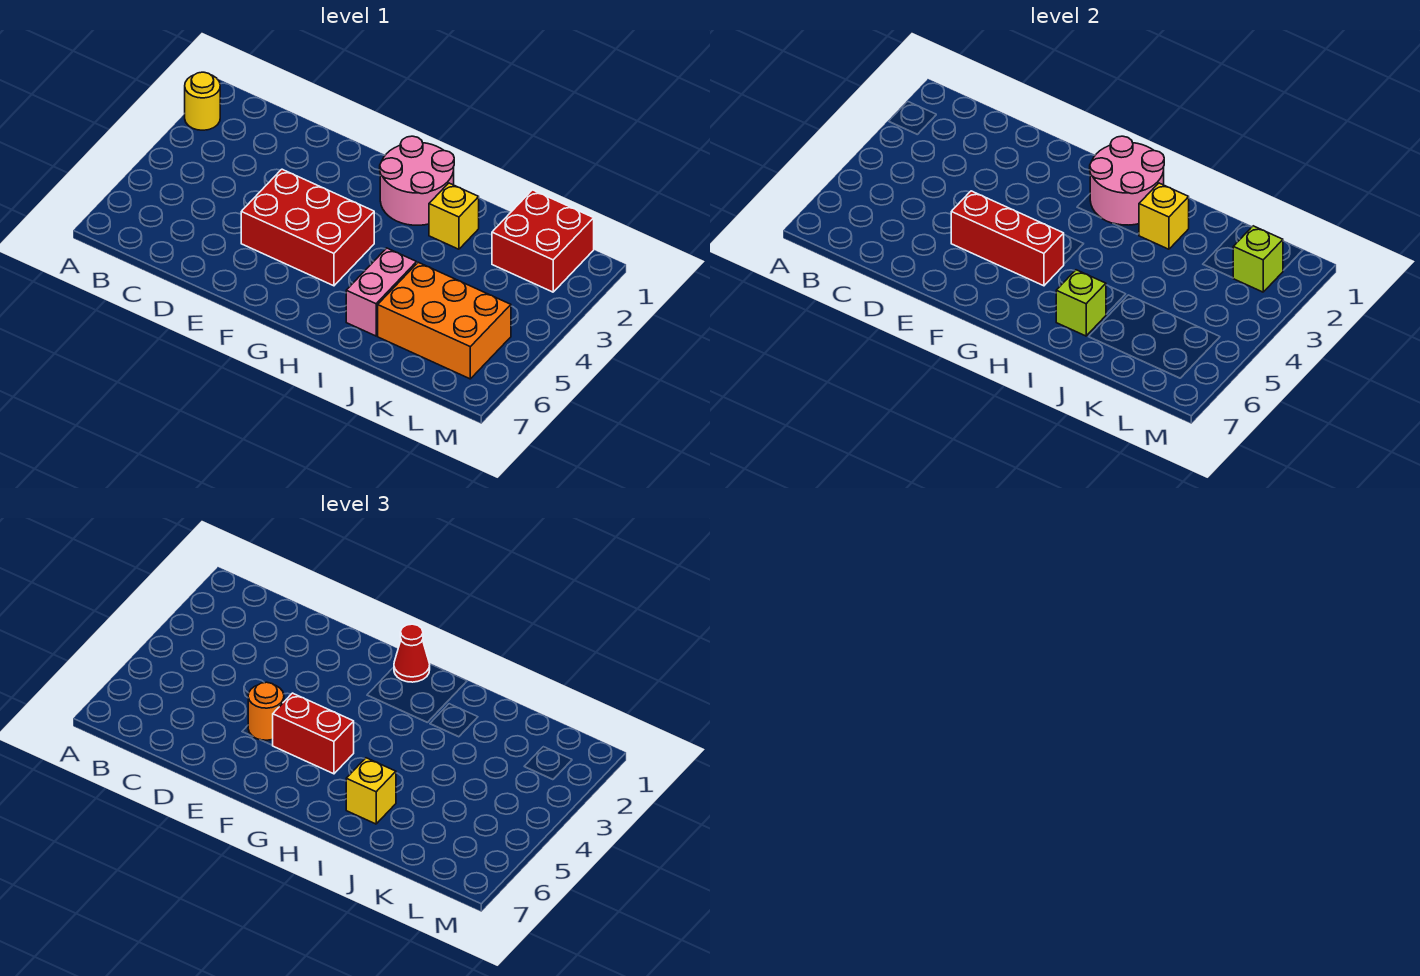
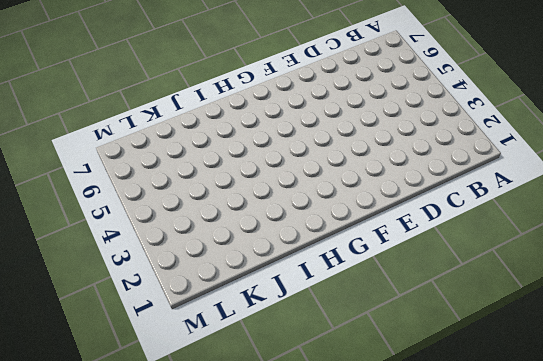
none -> yellow 1x1 round brick [185,72,220,130]
none -> red 2x3 brick [241,169,374,286]
none -> pink 2x2 round brick [380,136,454,225]

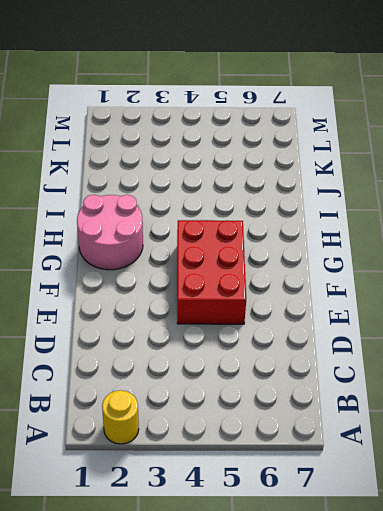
none -> yellow 1x1 brick [429,183,479,249]
none -> pink 1x2 brick [346,248,417,336]
none -> orange 2x3 brick [378,262,511,379]

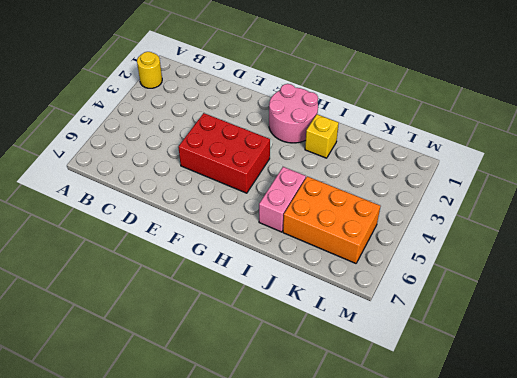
none -> red 2x2 brick [492,190,594,292]
none -> red 1x3 brick [951,191,1064,286]
none -> pink 2x2 round brick [1090,136,1164,225]

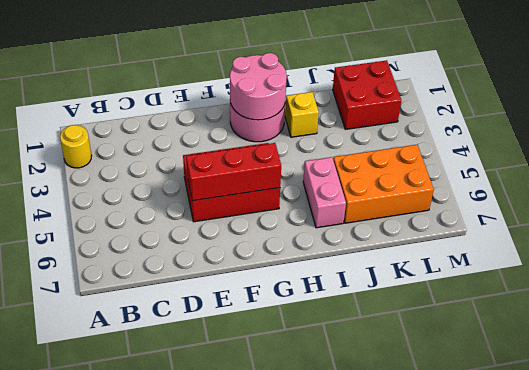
none -> yellow 1x1 brick [1139,183,1189,249]
none -> lime 1x1 brick [1056,270,1106,336]
none -> lime 1x1 brick [1233,226,1283,292]

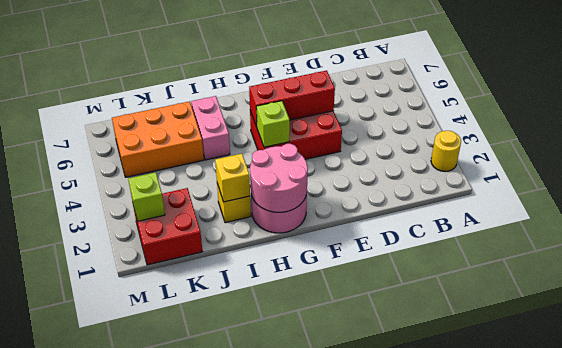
lime 1x1 brick [256,101,290,147] -> lime 1x1 brick moved to [1056,270,1106,336]
none -> orange 1x1 round brick [248,682,284,740]
none -> red 1x2 brick [272,693,354,774]
none -> red 1x1 cone [394,624,430,682]

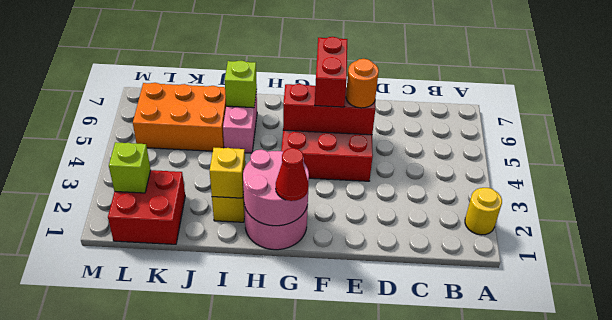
red 1x2 brick [315,37,347,107] -> red 1x2 brick turned to [272,693,354,774]
none -> yellow 1x1 brick [346,758,396,824]

